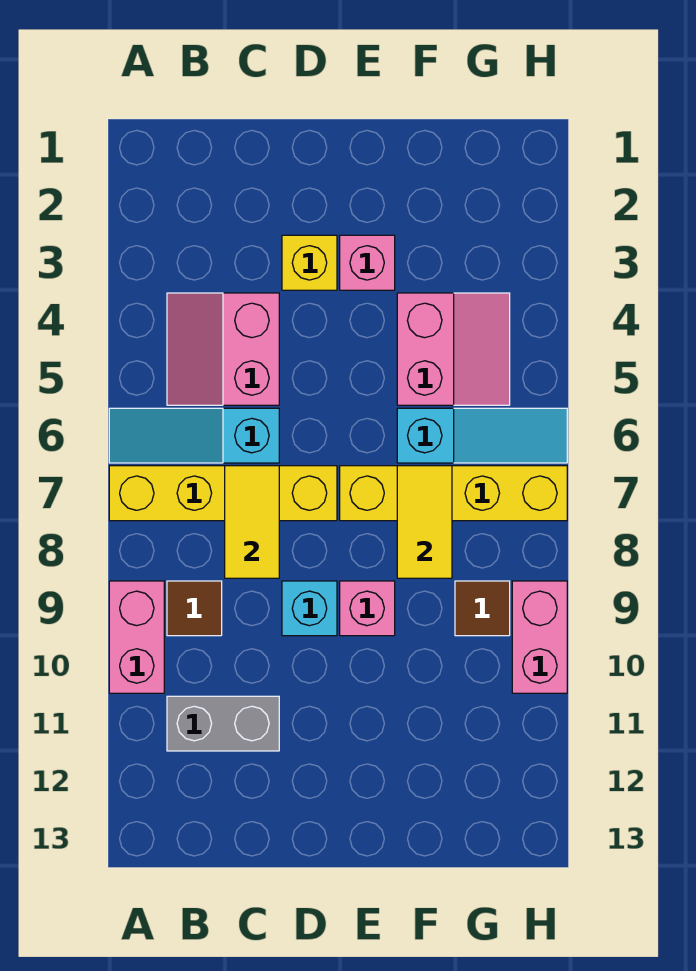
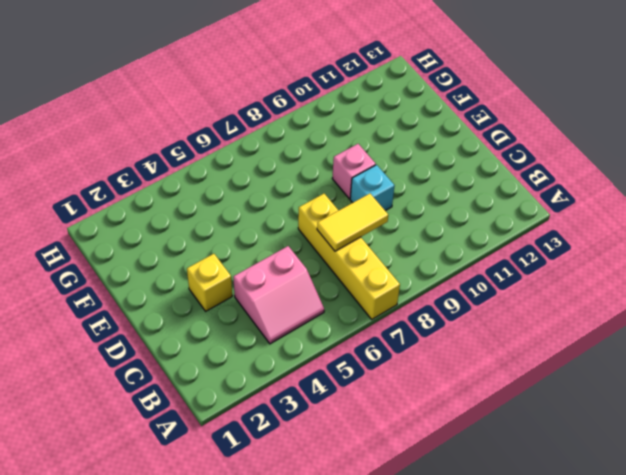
none -> cyan 1x3 slope [109,408,279,463]
none -> pink 1x2 brick [109,581,164,693]
none -> brown 1x1 tile [167,581,222,636]

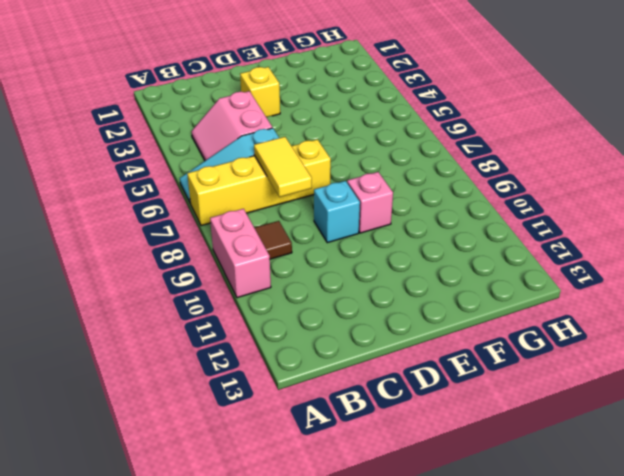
none -> grey 1x2 brick [167,696,279,751]
none -> pink 1x1 brick [340,235,395,290]
none -> yellow 1x4 brick [340,466,567,521]

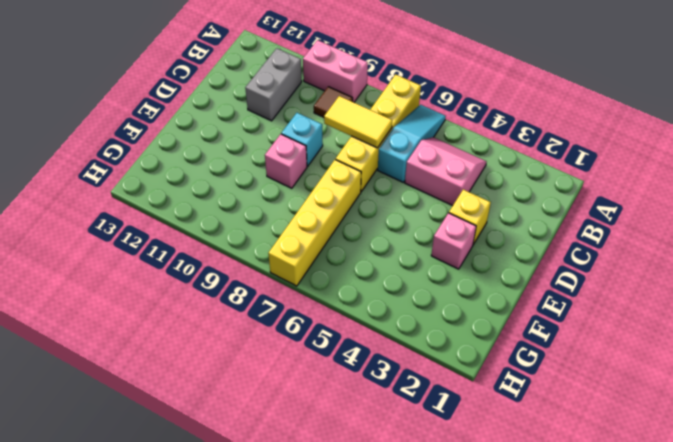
none -> pink 2x2 slope [397,293,510,405]
none -> cyan 1x3 slope [397,408,567,463]
none -> brown 1x1 tile [455,581,510,636]

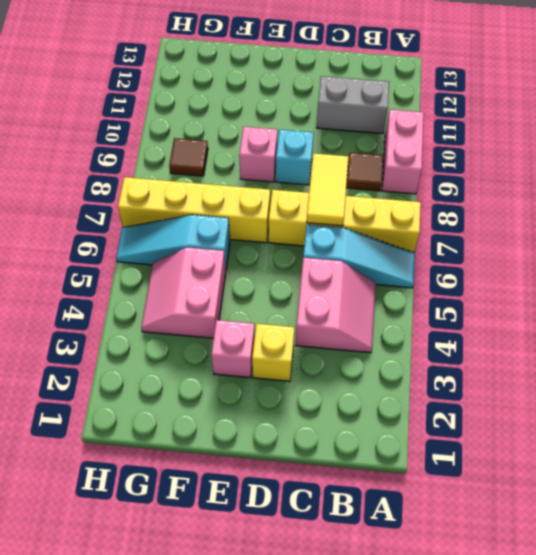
none -> pink 1x2 brick [512,581,567,693]
none -> yellow 1x2 tile [397,466,452,578]

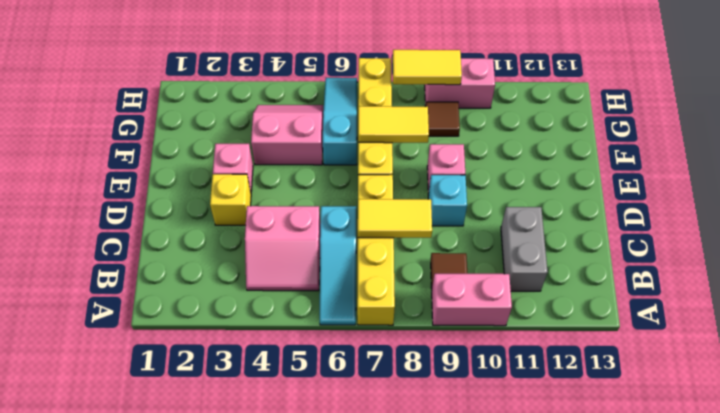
yellow 1x2 tile [393,50,462,85] -> none

